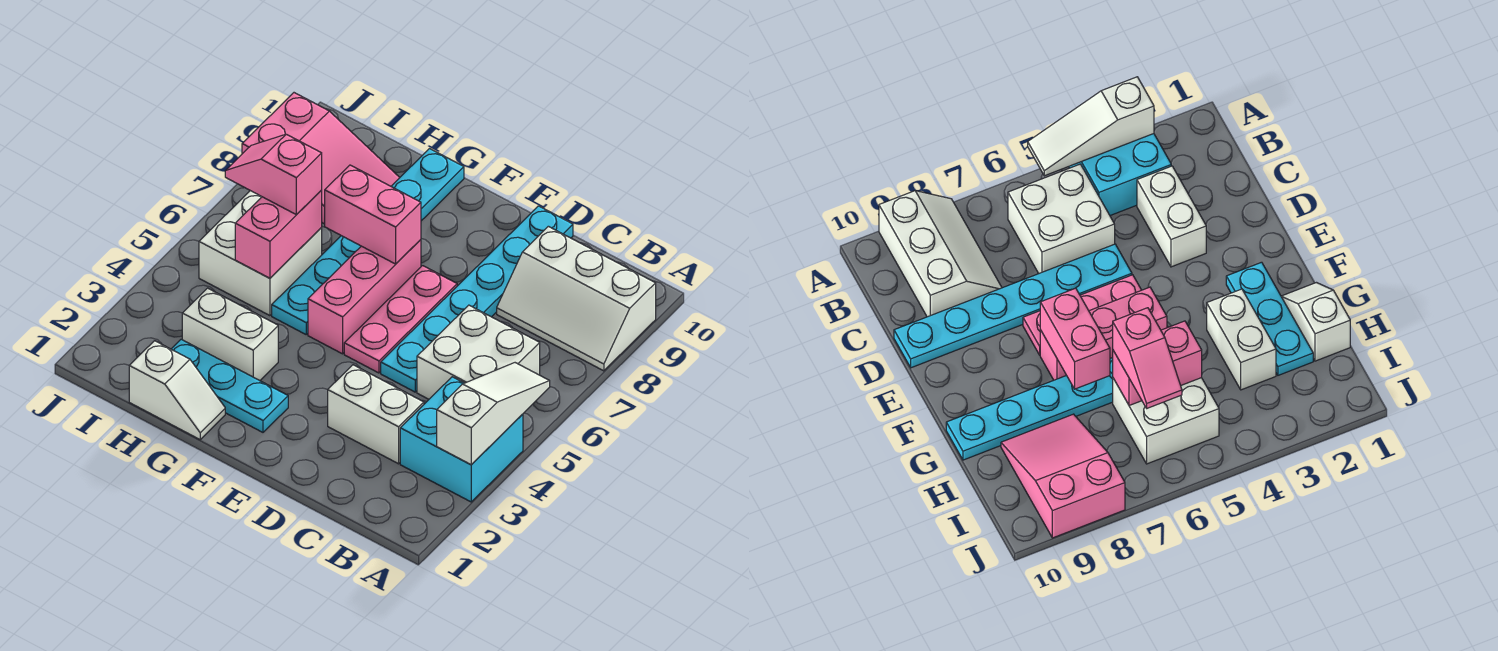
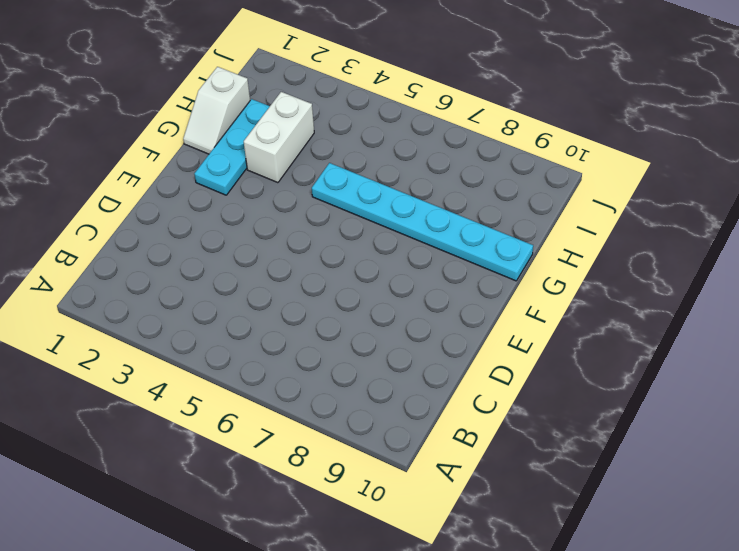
none -> cyan 2x2 brick [400,377,523,502]
none -> white 2x3 slope [497,226,656,371]
none -> white 2x2 brick [417,305,540,399]

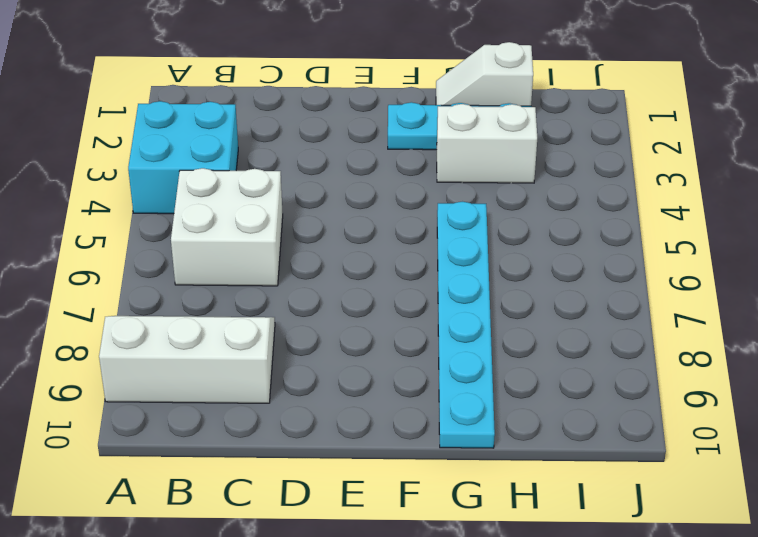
none -> white 1x2 brick [328,365,424,464]
none -> cyan 1x6 plate [381,206,573,392]
none -> pink 1x3 plate [344,266,457,373]

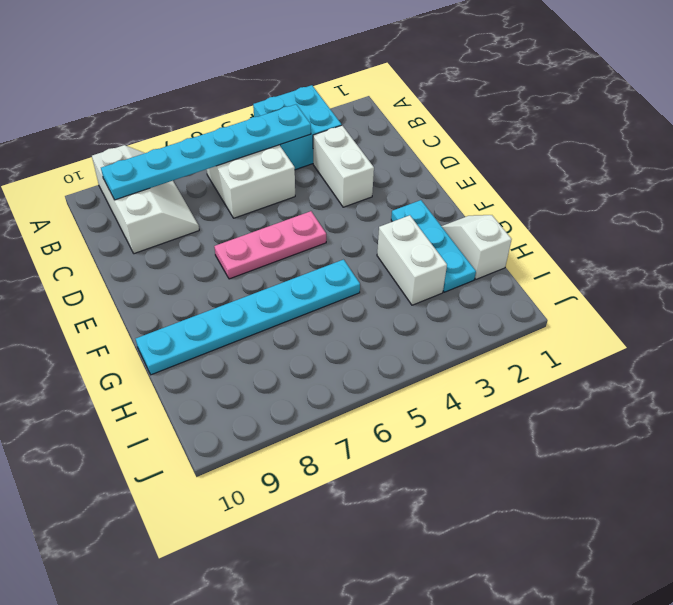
cyan 1x6 plate [101,104,311,200] -> cyan 1x6 plate moved to [381,206,573,392]
none -> pink 1x3 brick [308,240,421,354]
none -> white 2x2 brick [199,191,322,316]
none -> pink 2x3 slope [242,93,400,224]

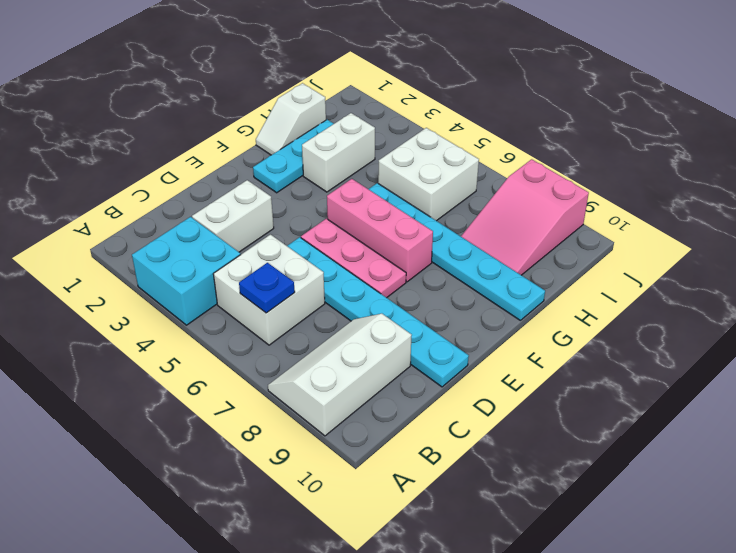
blue 1x1 plate [239,263,295,313] -> none
none -> white 1x3 slope [437,363,550,465]
none -> pink 1x2 brick [325,165,421,264]
none -> pink 1x2 brick [235,190,322,278]

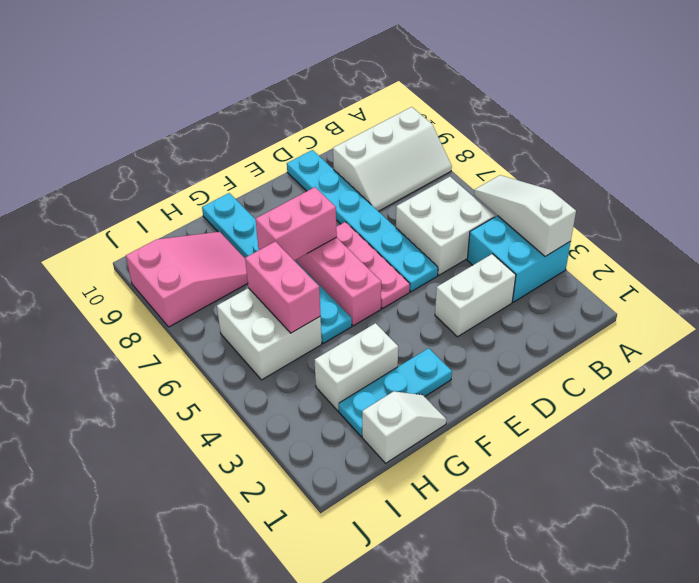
none -> pink 1x2 slope [225,134,322,215]

